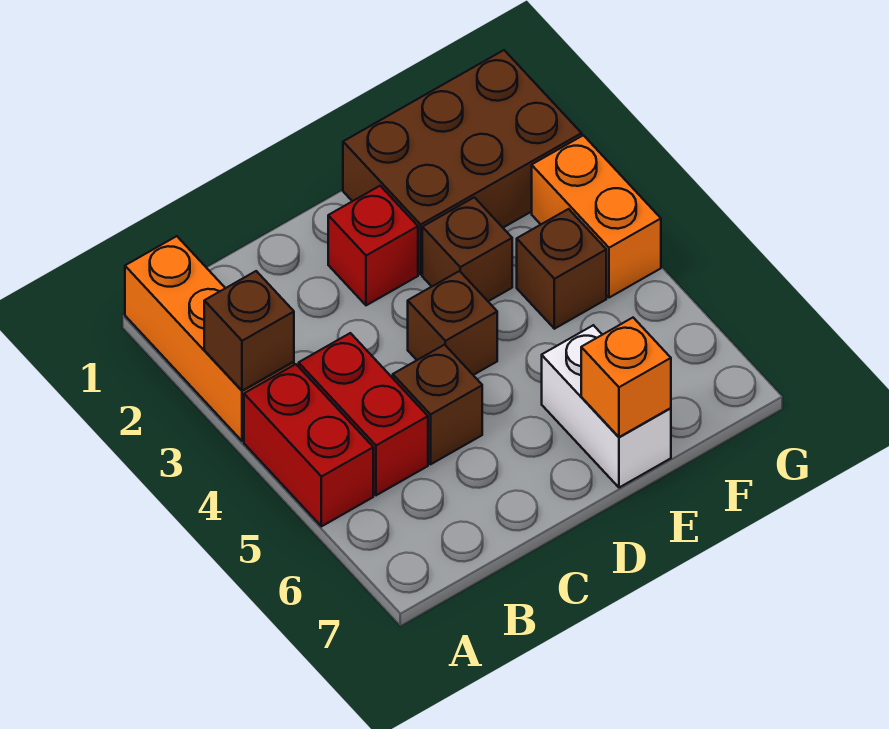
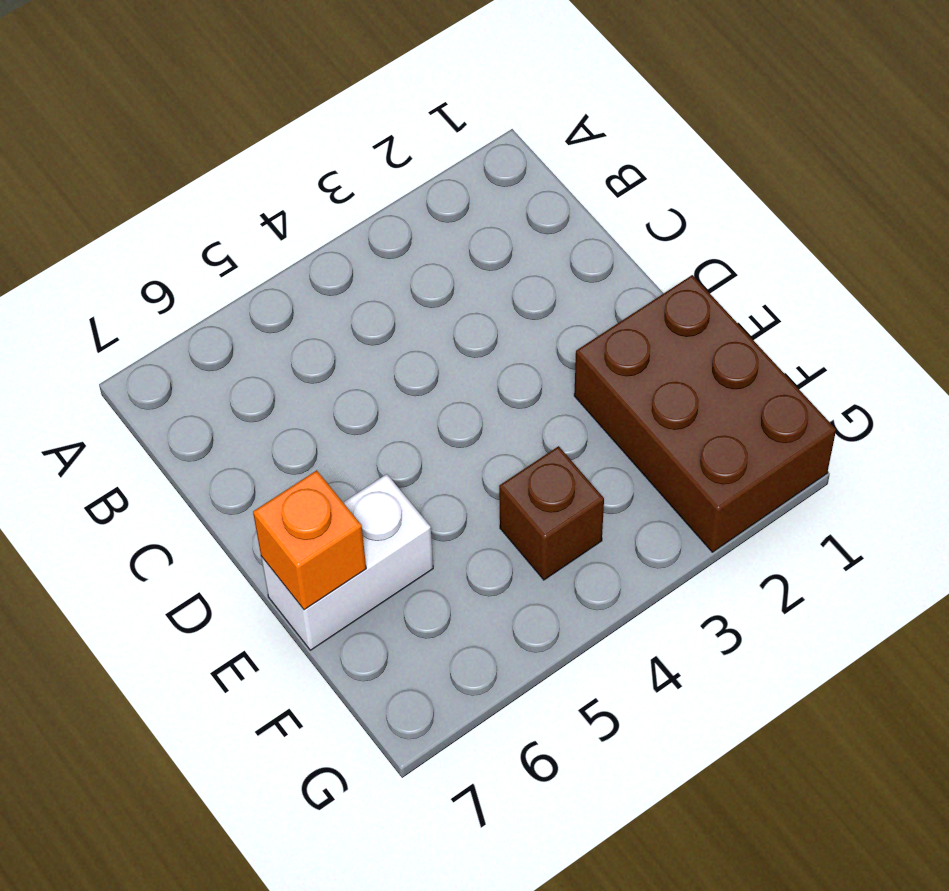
none -> orange 1x3 brick [125,236,294,441]
none -> red 1x2 brick [244,364,373,526]
none -> red 1x2 brick [299,333,428,495]

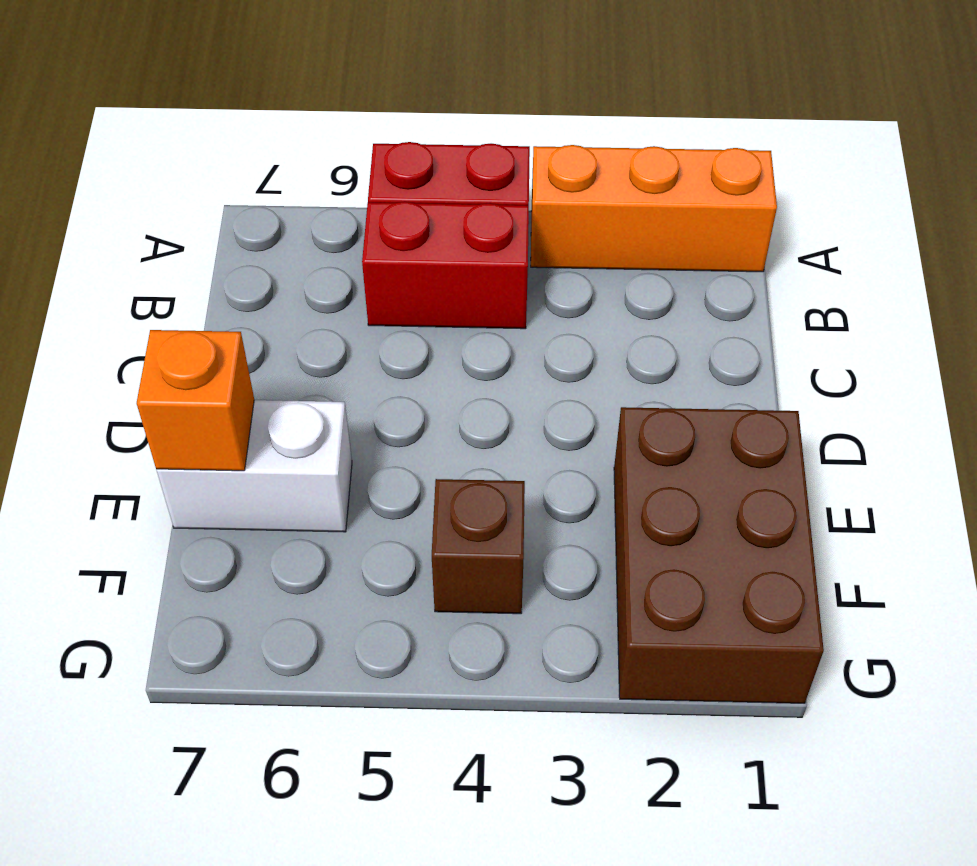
none -> brown 1x1 brick [393,345,482,464]
none -> red 1x1 brick [328,186,418,305]
none -> brown 1x1 brick [408,271,497,375]

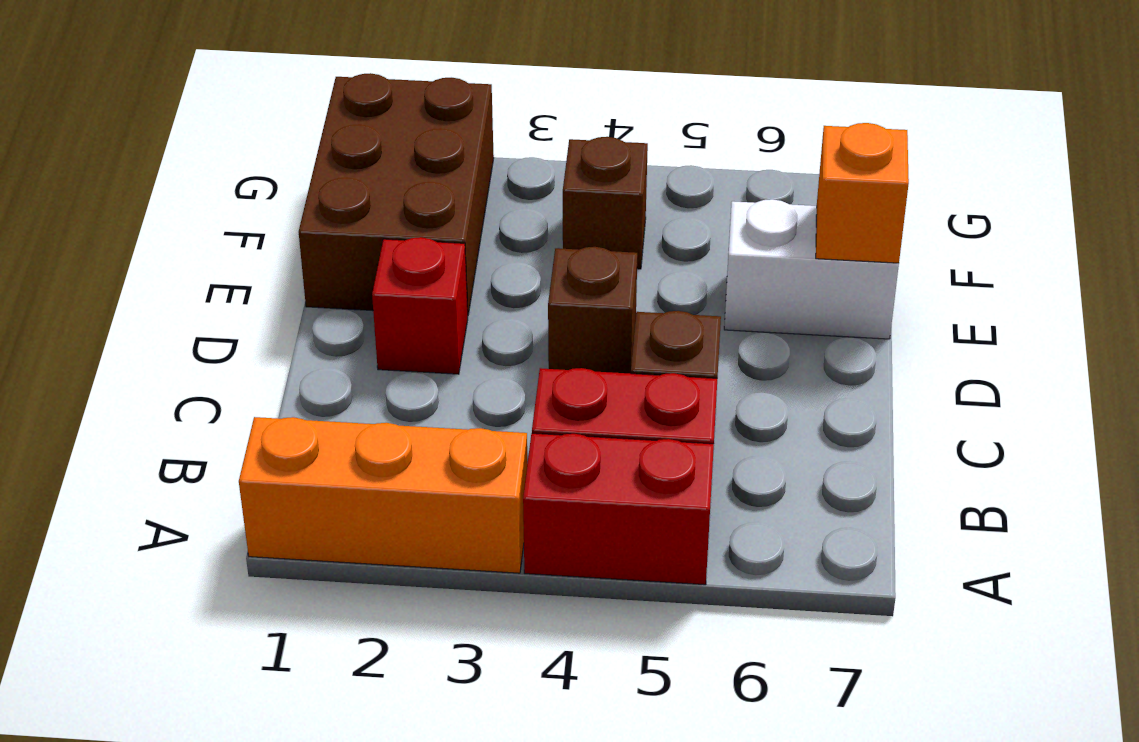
none -> brown 1x1 brick [422,197,512,301]
none -> orange 1x2 brick [532,135,661,298]
none -> brown 1x1 brick [204,271,294,391]

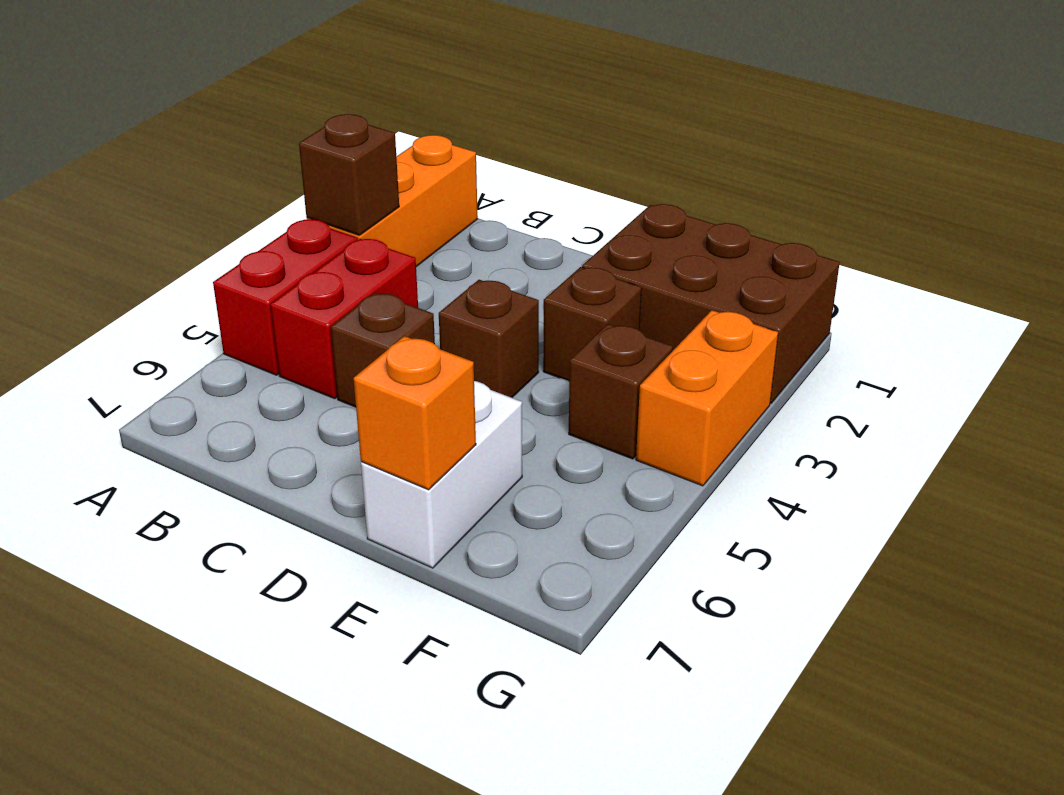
none -> red 1x1 brick [328,186,418,305]

